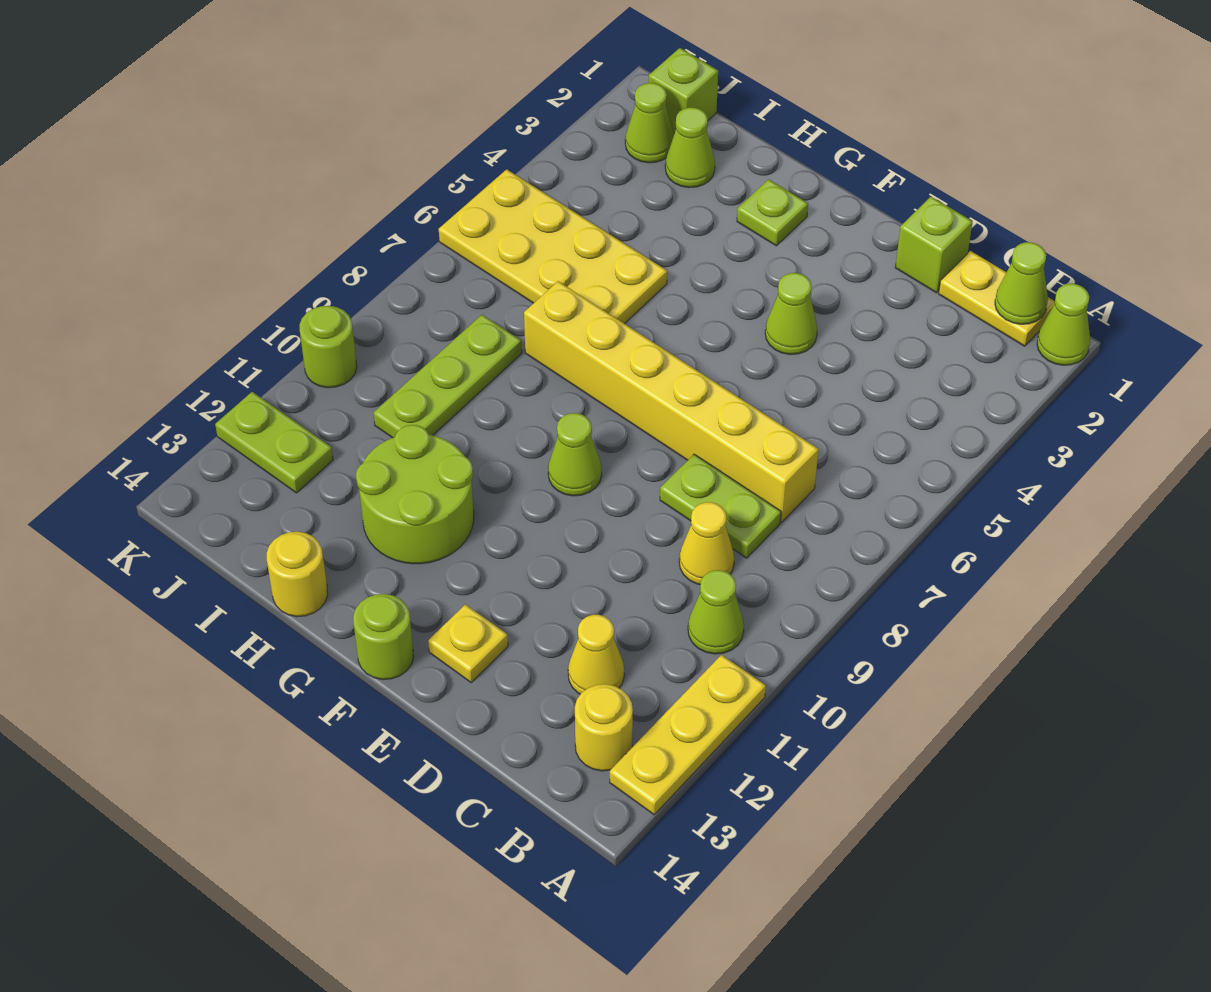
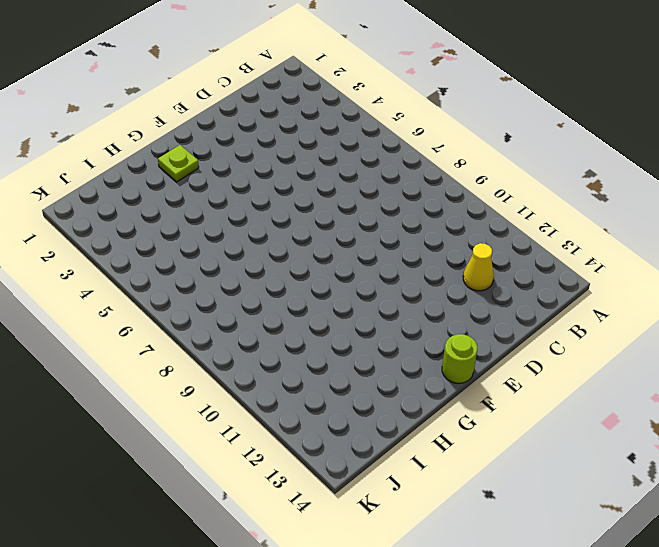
none -> lime 1x1 cone [1037,284,1090,365]
none -> yellow 1x3 plate [610,655,766,815]
none -> yellow 1x2 plate [939,251,1055,346]

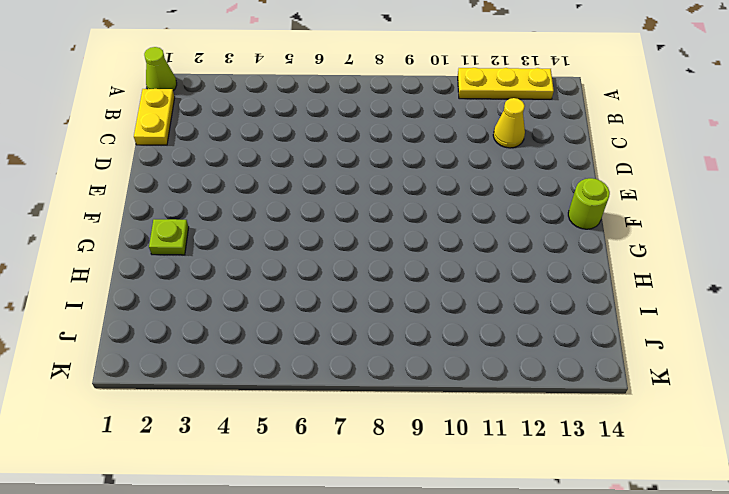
none -> lime 1x1 cone [688,570,744,654]
none -> yellow 1x1 round brick [575,684,633,771]
none -> yellow 1x6 brick [524,281,819,522]

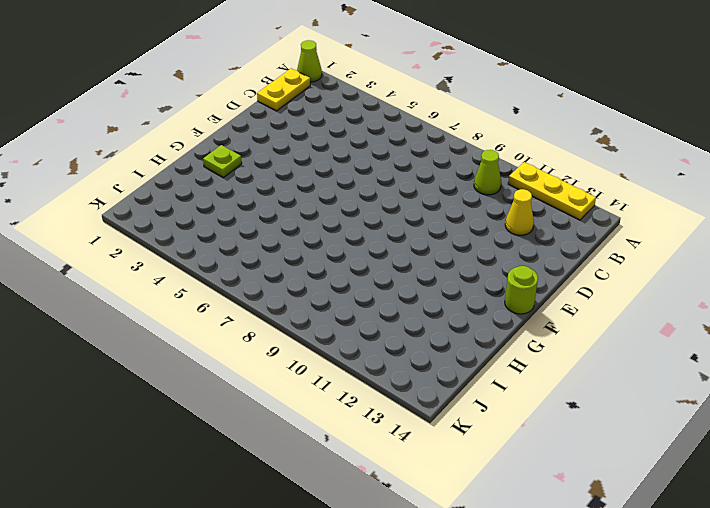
none -> yellow 1x1 round brick [575,684,633,771]
none -> yellow 1x6 brick [524,281,819,522]
none -> lime 1x2 plate [660,454,781,558]

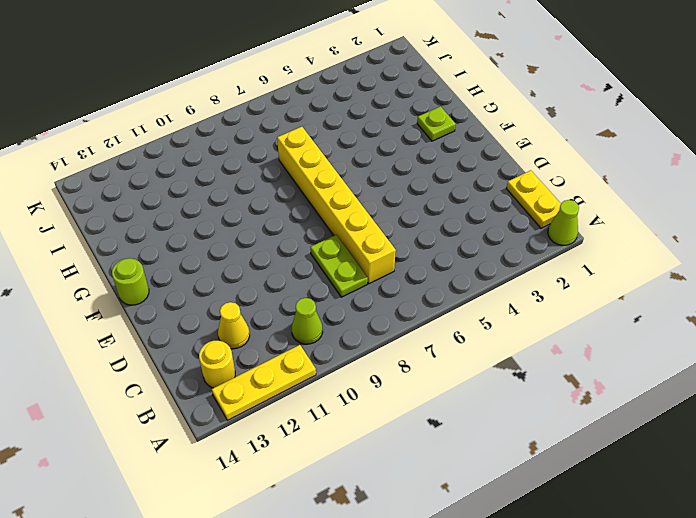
none -> yellow 1x1 cone [679,502,734,585]
none -> lime 1x1 brick [895,197,973,293]
none -> lime 1x1 cone [765,273,817,355]

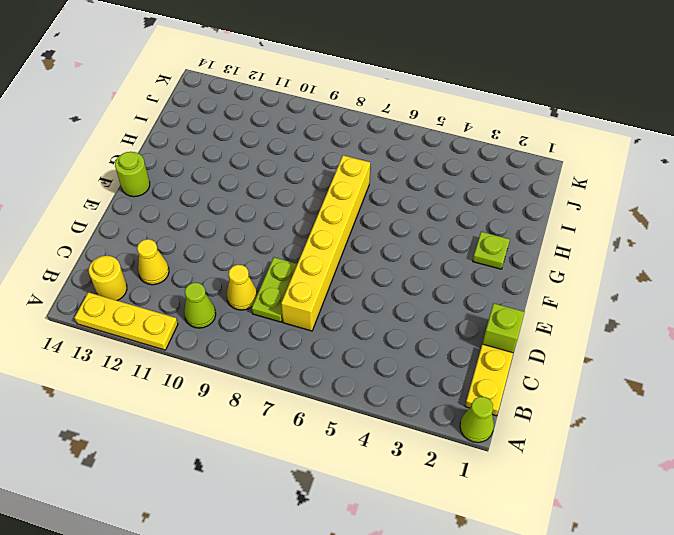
none -> lime 1x1 cone [765,273,817,355]
none -> yellow 1x1 plate [428,604,508,683]
none -> lime 1x1 cone [548,413,602,496]

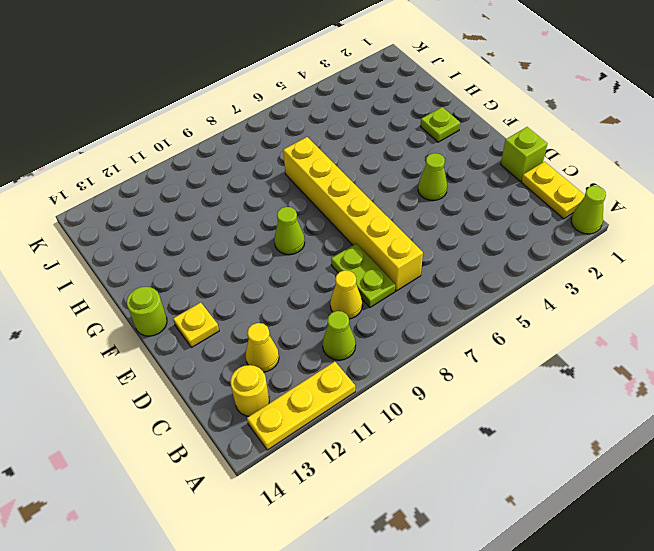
none -> lime 2x2 round brick [356,425,474,564]
none -> yellow 2x4 plate [439,169,667,324]
none -> yellow 1x1 round brick [267,532,328,617]

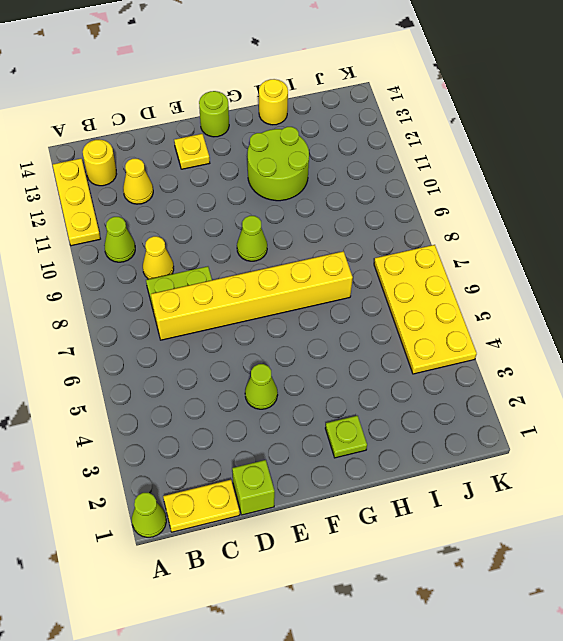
yellow 2x4 plate [374,245,477,374] -> yellow 2x4 plate turned to [439,169,667,324]
none -> lime 1x1 cone [665,108,715,188]
none -> lime 1x3 plate [374,315,522,438]
none -> lime 1x1 brick [649,48,718,134]

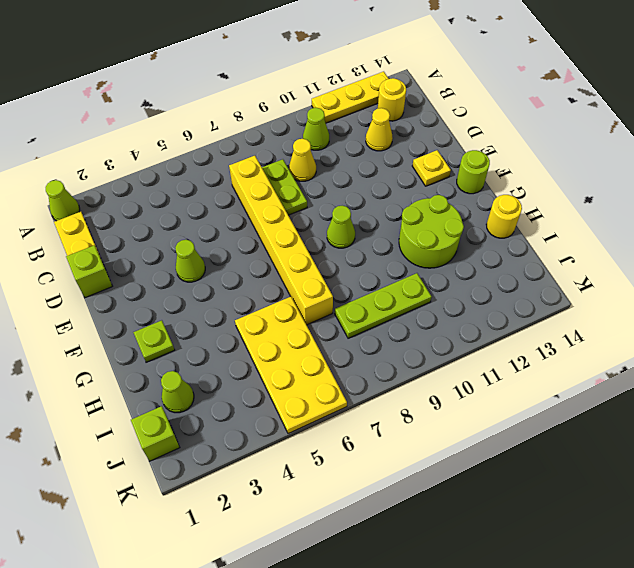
none -> lime 1x1 cone [625,83,674,163]
none -> lime 1x2 plate [215,392,333,493]
none -> lime 1x1 round brick [300,306,357,388]

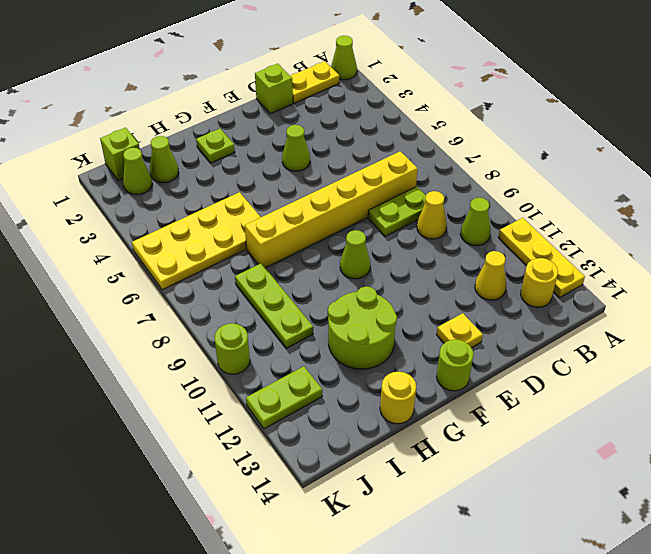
none -> lime 1x1 cone [995,242,1048,324]

